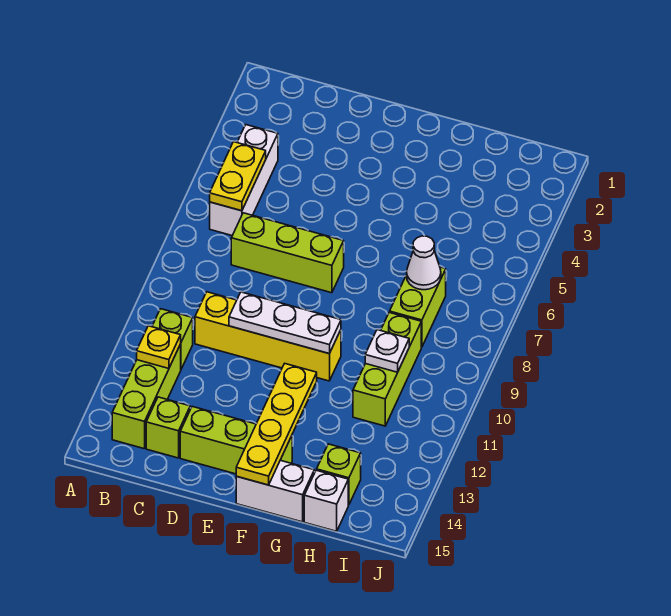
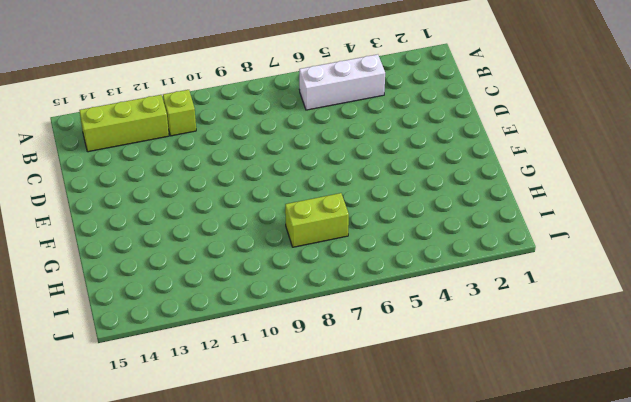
none -> lime 1x3 brick [231,213,344,293]
none -> yellow 1x4 brick [195,292,341,381]
none -> lime 1x1 brick [146,397,190,458]

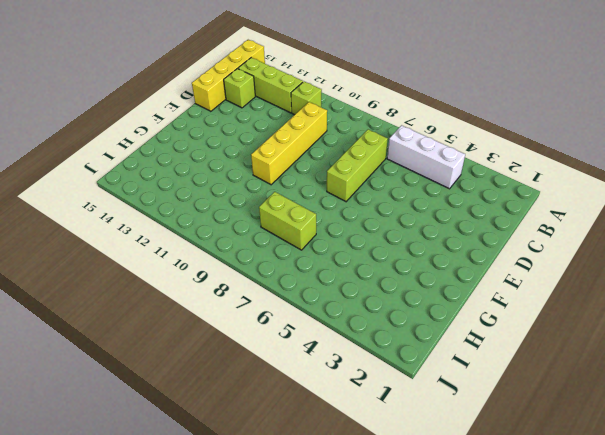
yellow 1x4 brick [192,40,265,111] -> none
none -> lime 1x3 brick [180,406,292,474]
none -> white 1x2 brick [236,460,314,522]
none -> lime 1x3 brick [353,312,421,426]

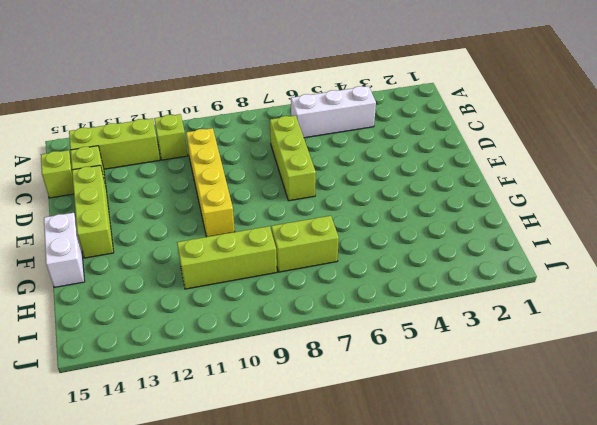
lime 1x1 brick [41,150,74,198] -> lime 1x1 brick moved to [317,444,361,505]
none -> white 1x1 brick [304,470,348,531]
none -> yellow 1x2 plate [210,142,266,211]
none -> yellow 1x1 plate [137,326,181,369]

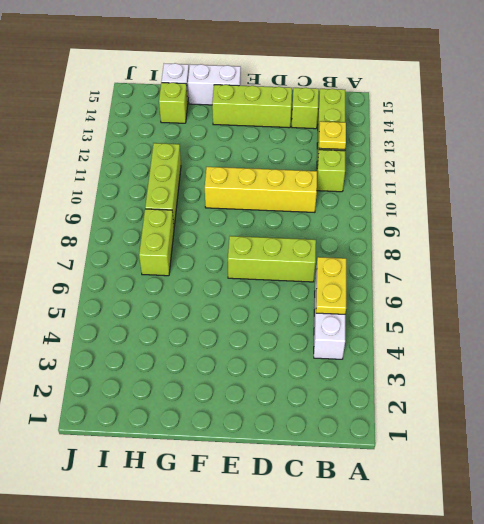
none -> white 1x3 plate [229,292,341,354]
none -> yellow 1x4 plate [236,363,317,485]
none -> white 1x1 cone [407,236,441,290]

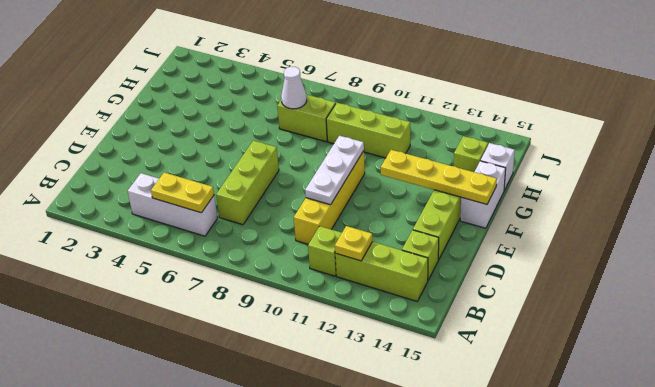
none -> white 1x1 plate [365,330,409,372]

